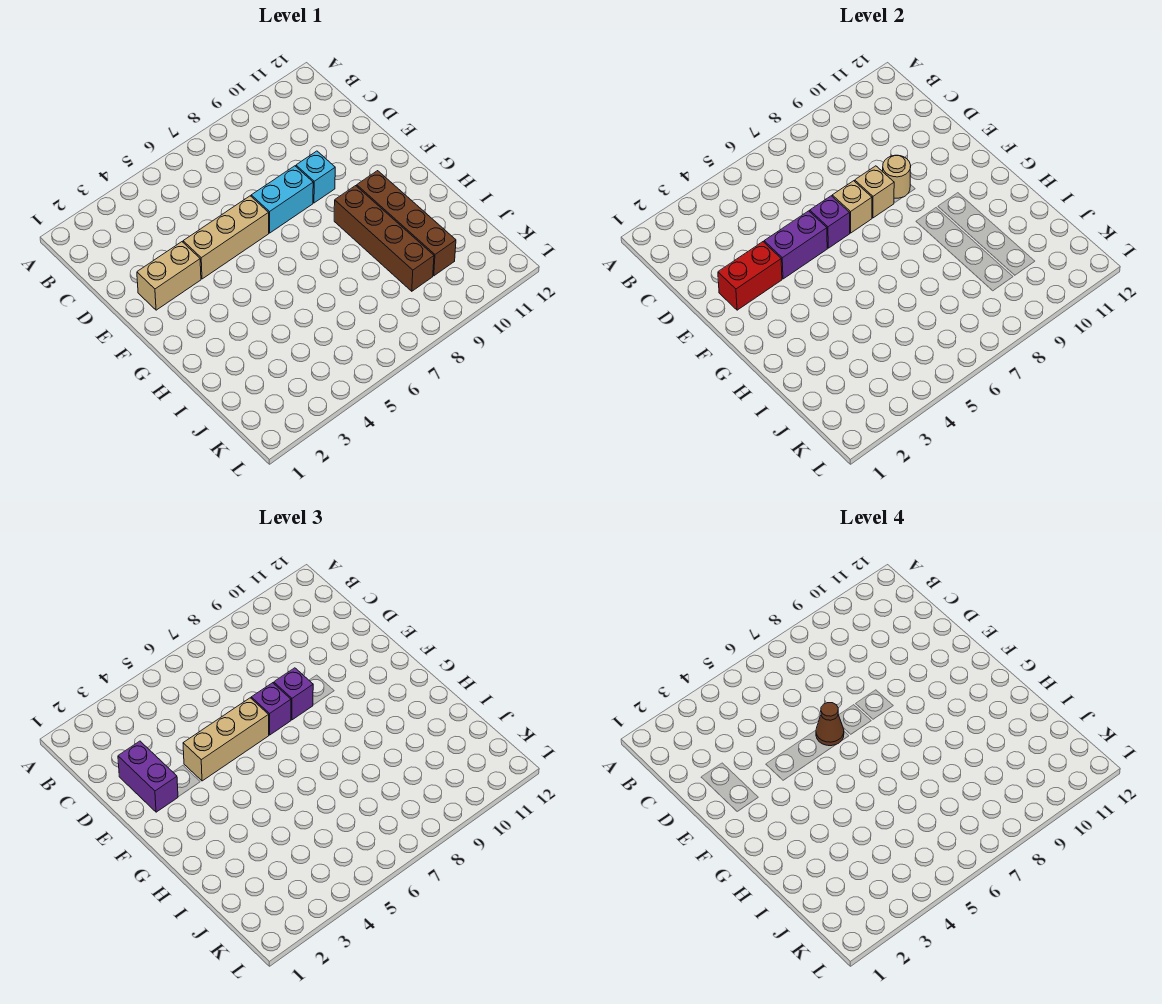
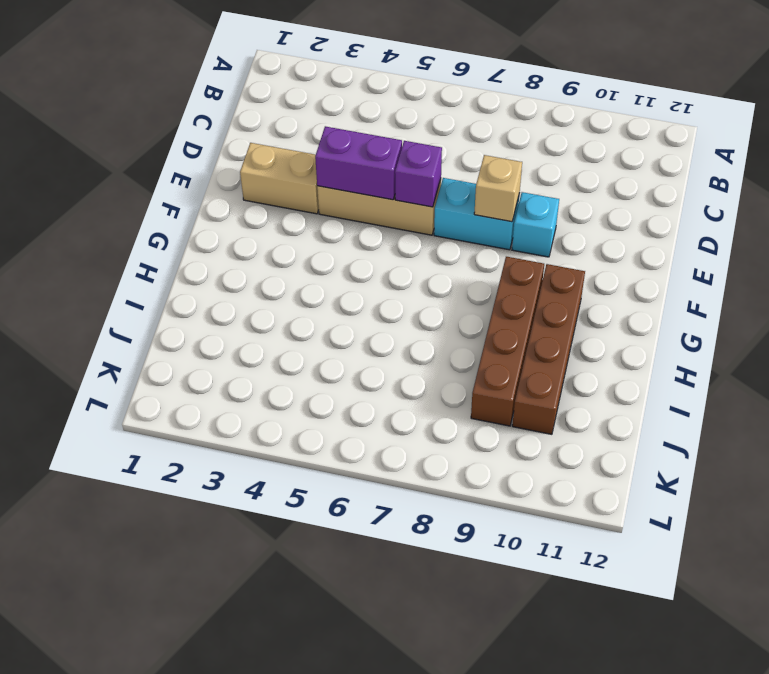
none -> red 1x2 brick [718,242,782,310]
none -> tan 1x1 brick [832,181,872,233]
none -> tan 1x1 round brick [883,155,911,198]

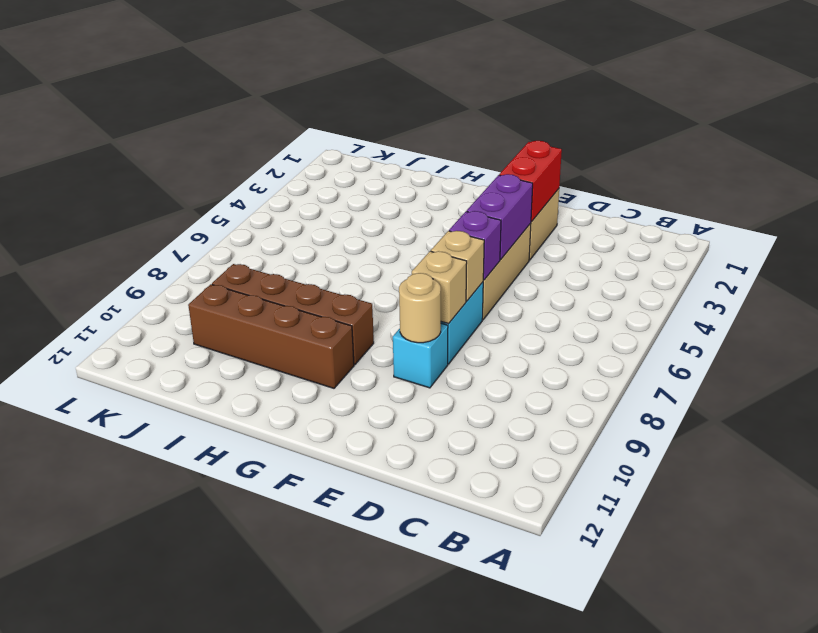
none -> purple 1x2 brick [118,741,178,812]
none -> tan 1x3 brick [183,698,269,781]
none -> purple 1x1 brick [251,683,291,735]

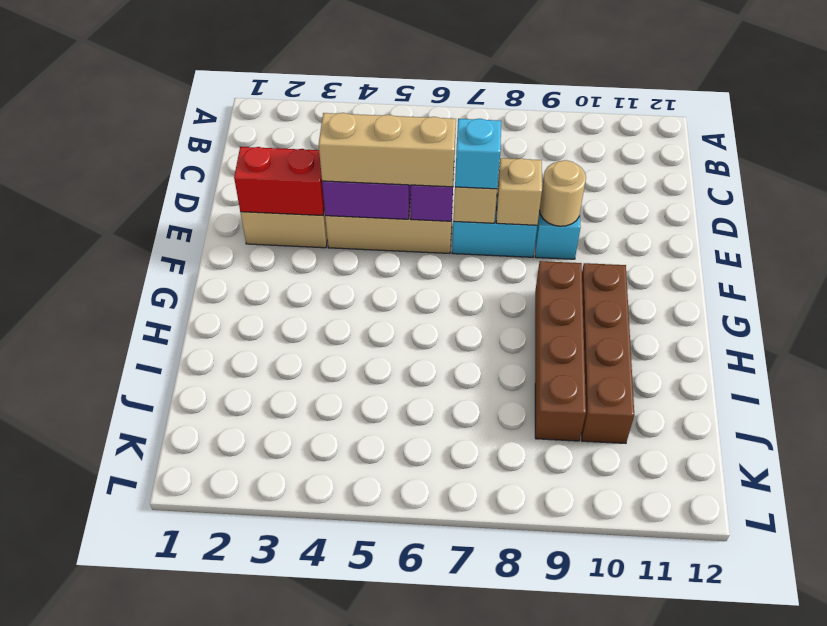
cyan 1x1 brick [455,119,501,189] -> purple 1x1 brick [251,683,291,735]
none -> purple 1x2 brick [118,741,178,812]
none -> purple 1x1 brick [274,668,313,720]
none -> brown 1x1 cone [816,703,844,746]

